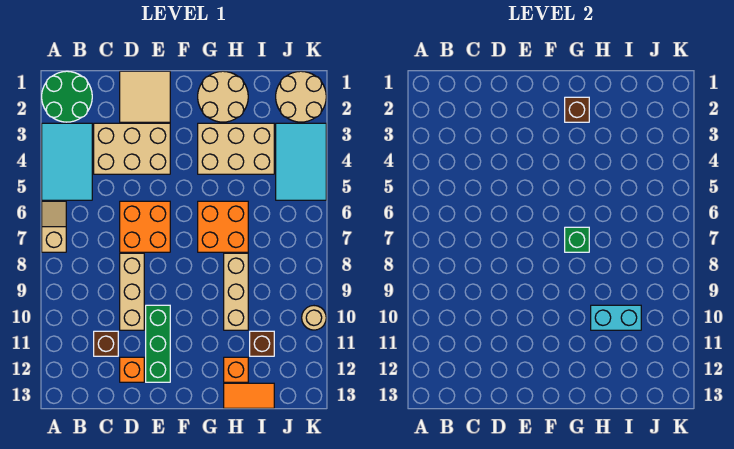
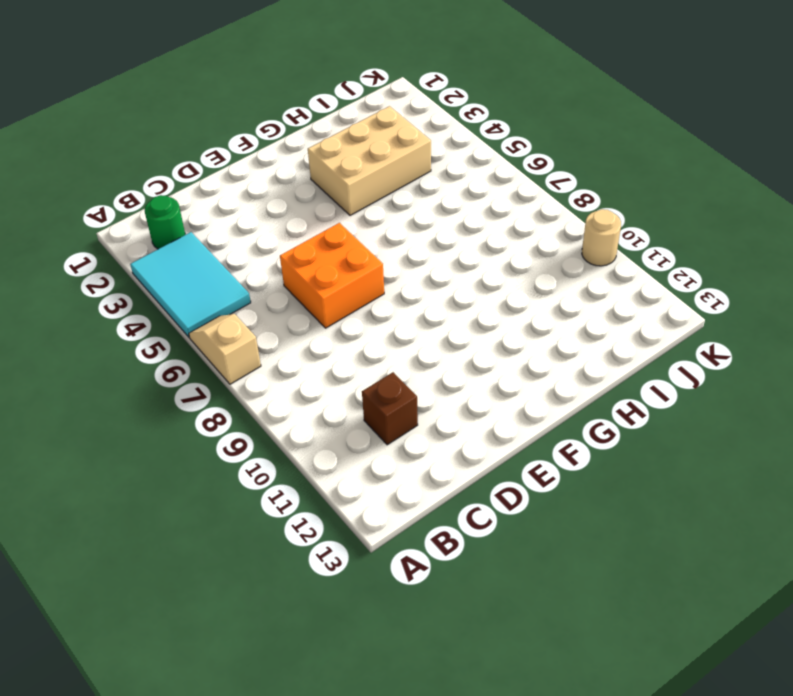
green 1x1 round brick [145,195,185,249] -> green 2x2 round brick [42,71,92,122]
none -> tan 2x3 brick [94,123,170,174]
none -> tan 2x2 tile [120,71,170,122]
none -> tan 1x3 brick [120,253,144,330]

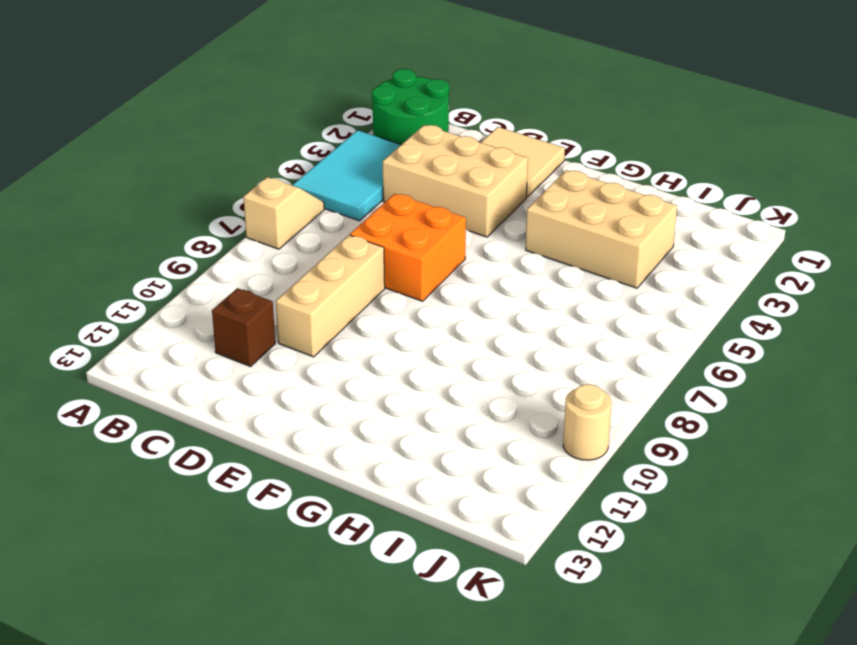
none -> orange 1x1 brick [120,357,144,382]
none -> green 1x3 brick [146,305,170,382]
none -> tan 2x2 round brick [198,71,248,122]

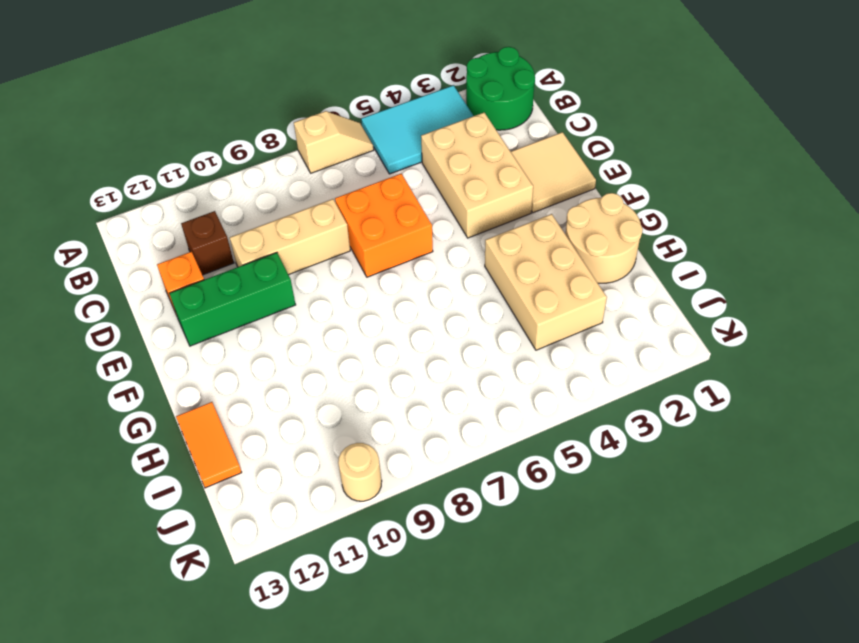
none -> orange 2x2 brick [198,201,248,252]
none -> tan 1x3 brick [224,253,248,330]
none -> orange 1x1 brick [224,357,248,382]

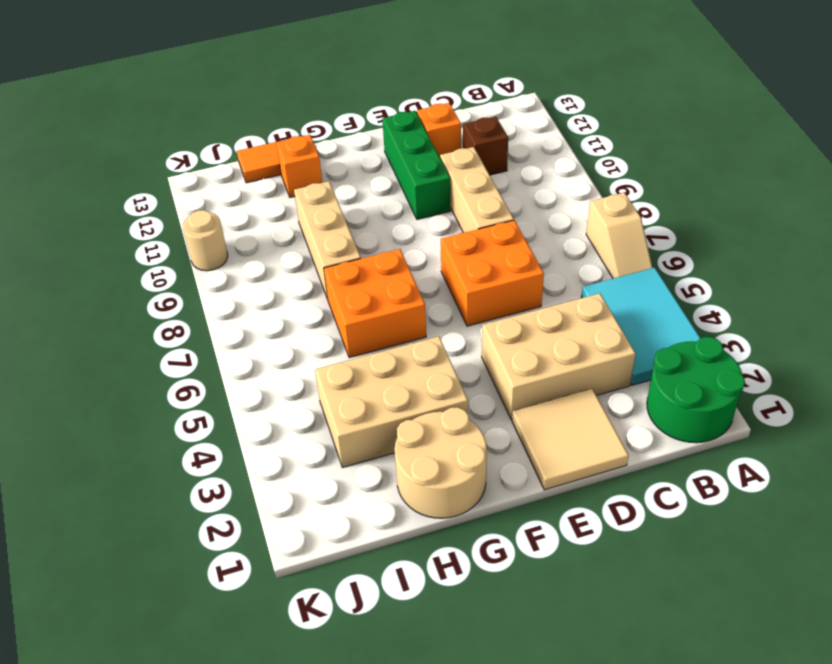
none -> brown 1x1 brick [250,331,274,356]
none -> tan 2x2 round brick [276,71,326,122]
none -> cyan 2x3 tile [276,123,326,200]

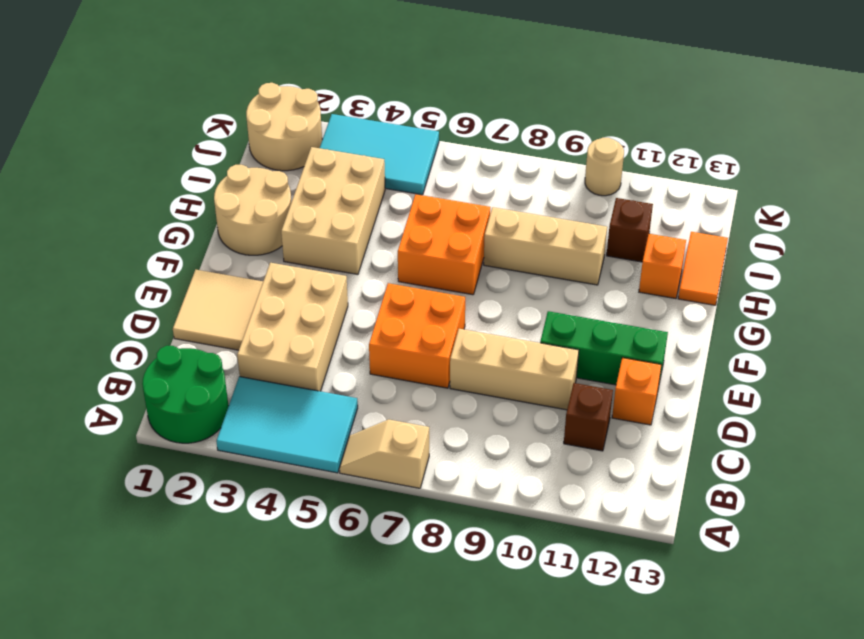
none -> brown 1x1 brick [565,97,589,122]
none -> green 1x1 brick [565,227,589,252]
none -> cyan 1x2 brick [591,305,641,330]

